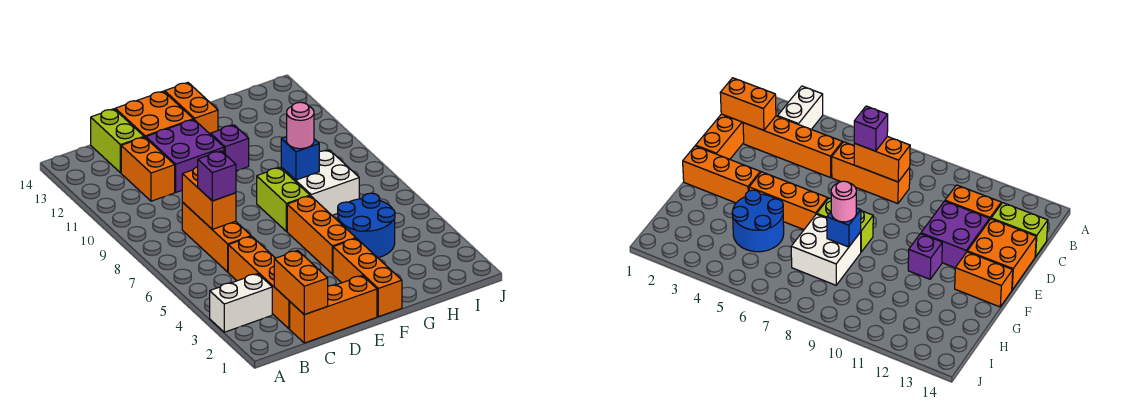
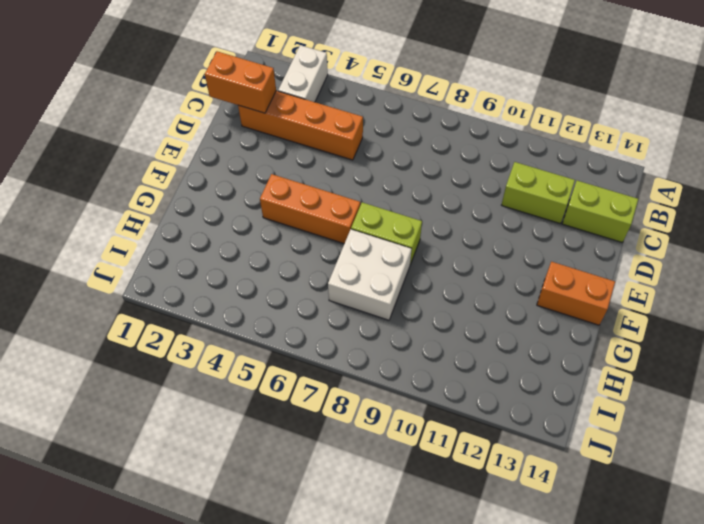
lime 1x2 brick [502,162,575,223] -> orange 1x2 brick [121,137,175,201]
none -> orange 1x3 brick [290,276,377,343]
none -> orange 1x3 brick [182,202,251,272]
none -> purple 2x2 brick [146,120,224,192]

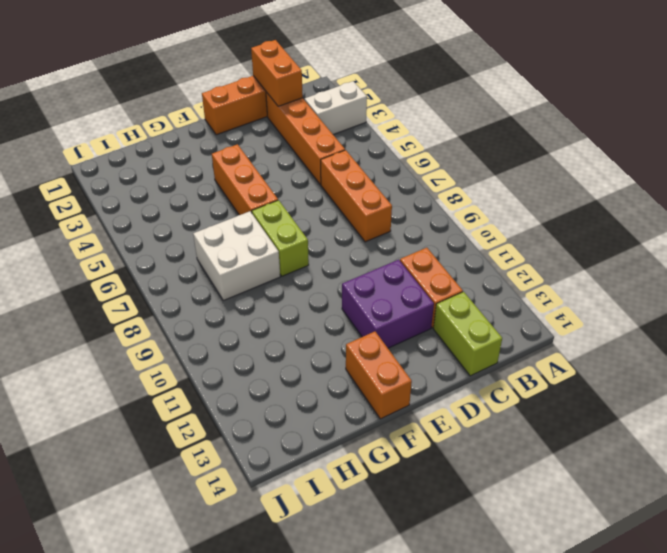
none -> orange 2x2 brick [115,91,193,138]
none -> orange 1x3 brick [333,238,402,317]
none -> purple 1x1 brick [211,125,249,171]

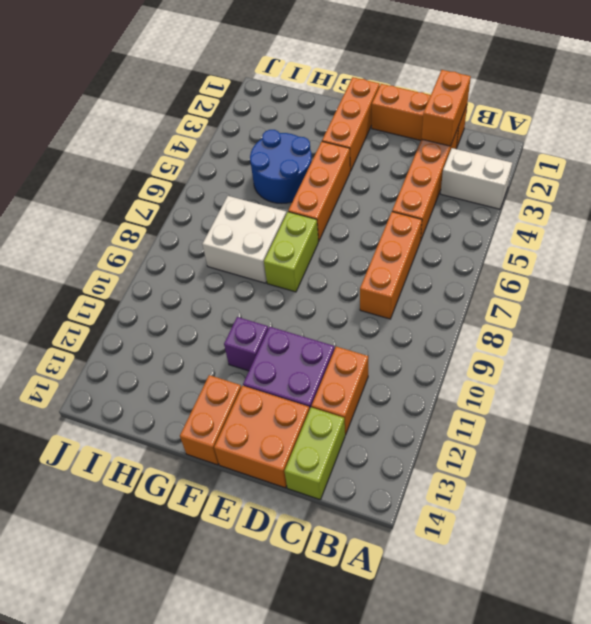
none -> orange 1x2 brick [182,167,236,229]
none -> blue 1x1 brick [281,137,319,180]
none -> purple 1x1 brick [198,151,236,201]

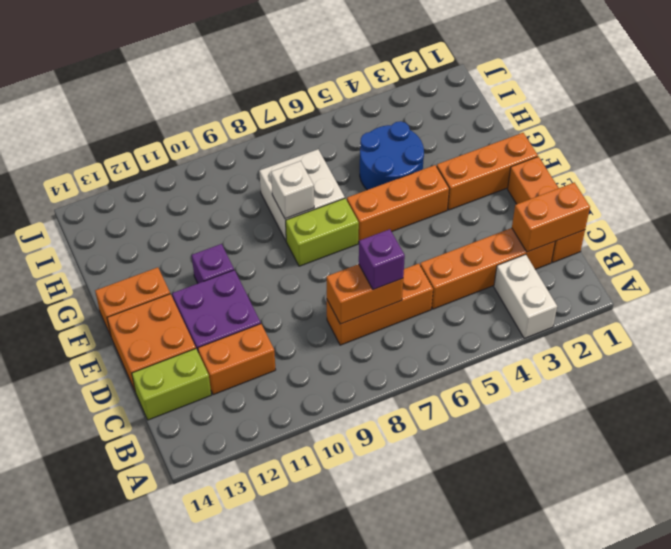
white 1x1 brick [271,161,314,219] -> blue 1x1 brick [281,137,319,180]
none -> pink 1x1 round brick [287,102,314,149]

